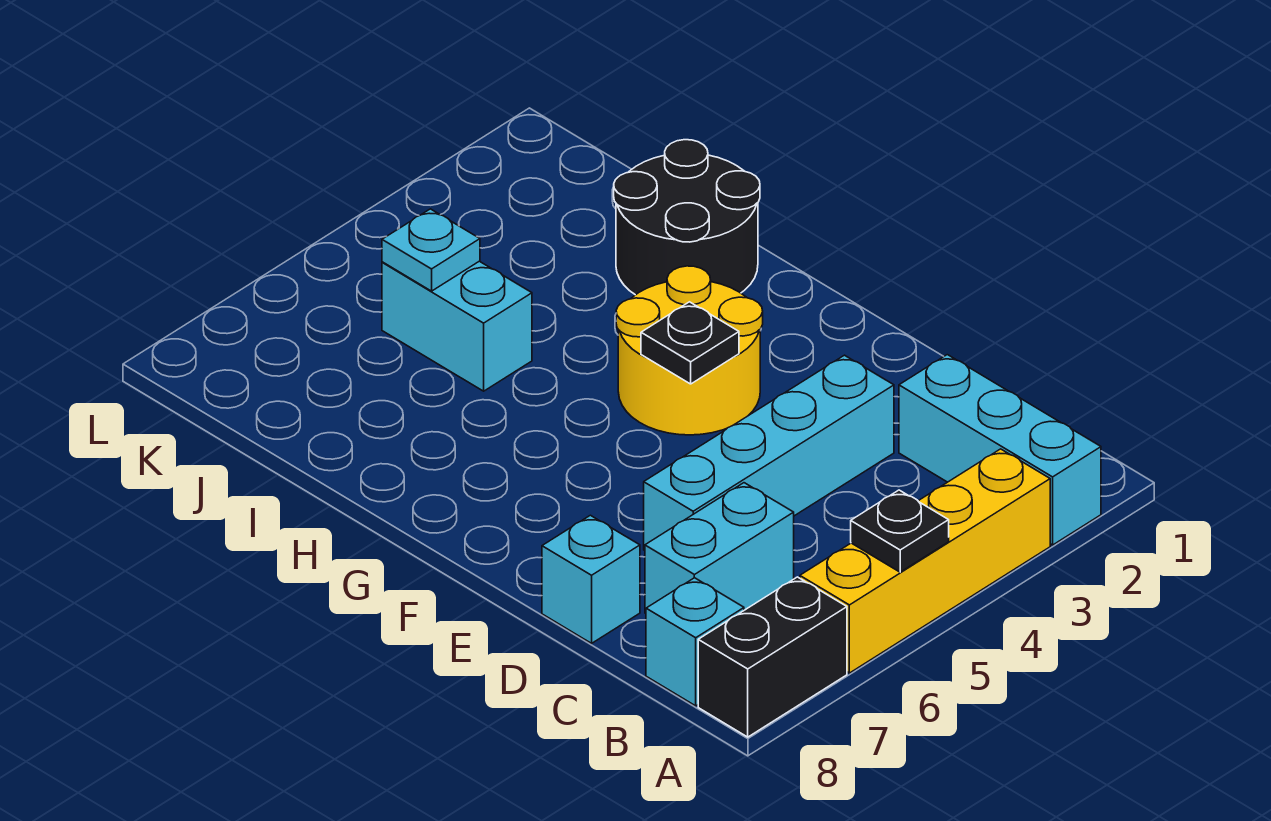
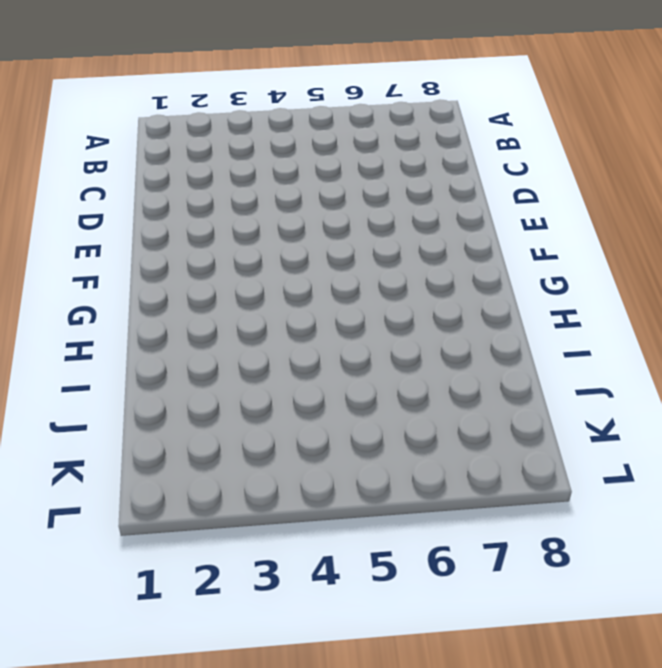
none -> cyan 1x3 brick [899,355,1101,545]
none -> yellow 1x4 brick [800,449,1050,673]
none -> black 1x2 brick [698,577,847,737]

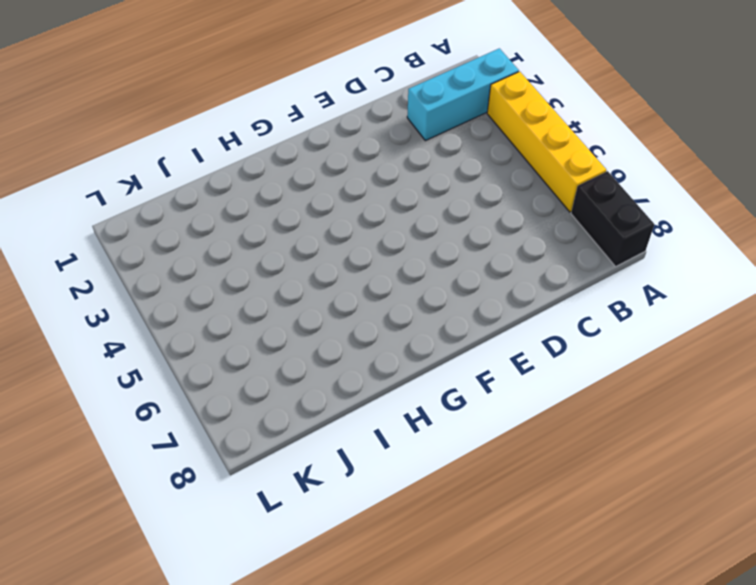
none -> cyan 1x1 brick [646,578,744,706]
none -> cyan 1x2 brick [645,483,794,613]
none -> cyan 1x4 brick [644,355,894,550]

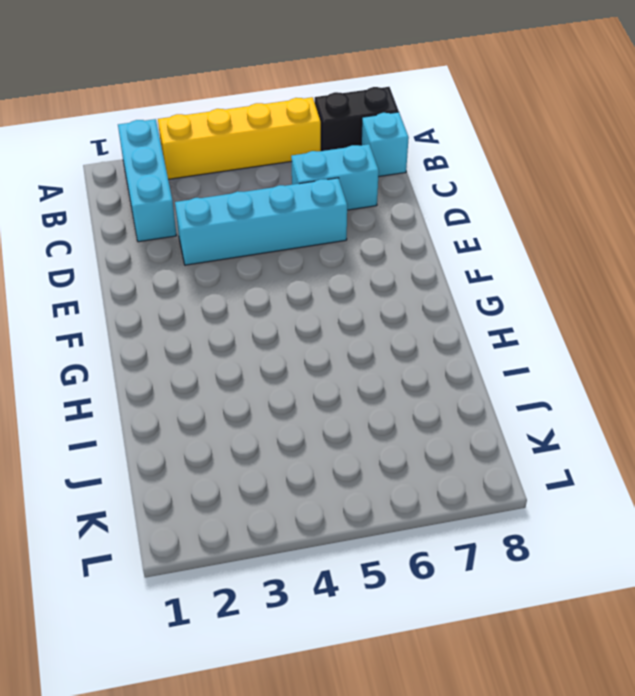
none -> cyan 1x1 brick [542,515,640,643]
none -> yellow 2x2 round brick [616,266,763,435]
none -> black 2x2 round brick [614,140,760,295]

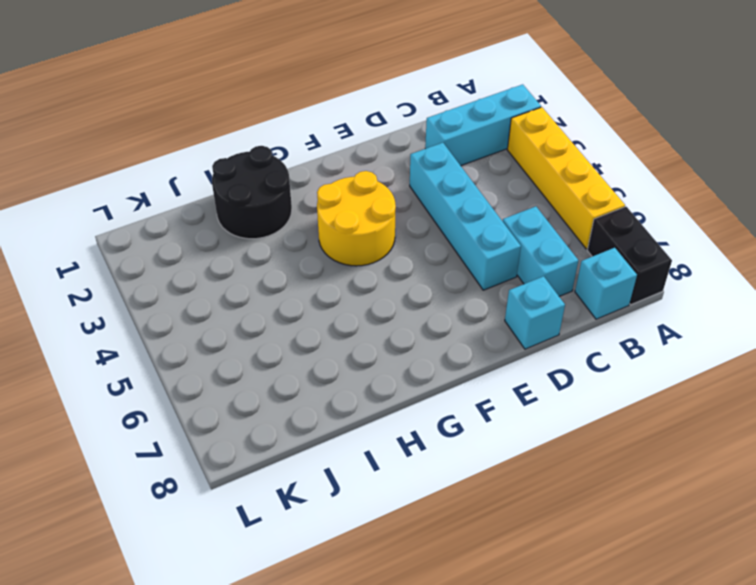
none -> cyan 1x2 brick [382,261,532,391]
none -> black 1x1 plate [851,490,949,572]
none -> black 1x1 plate [641,302,739,384]

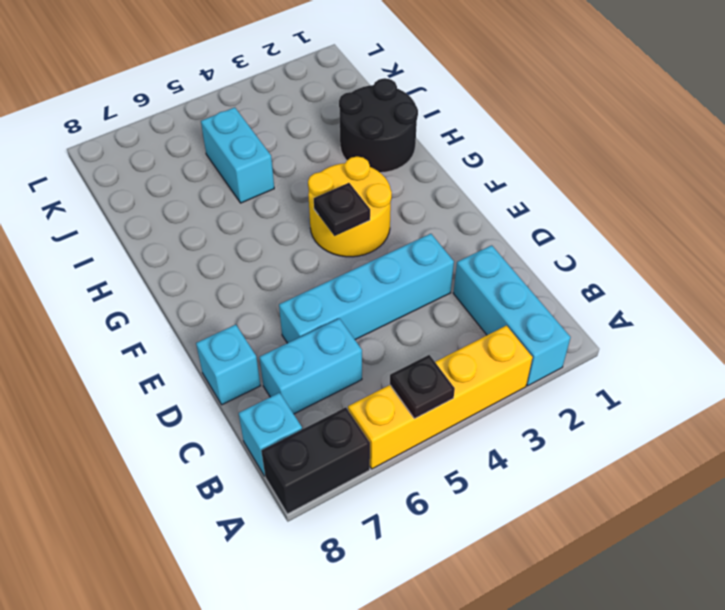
none -> cyan 1x1 plate [382,209,480,291]

